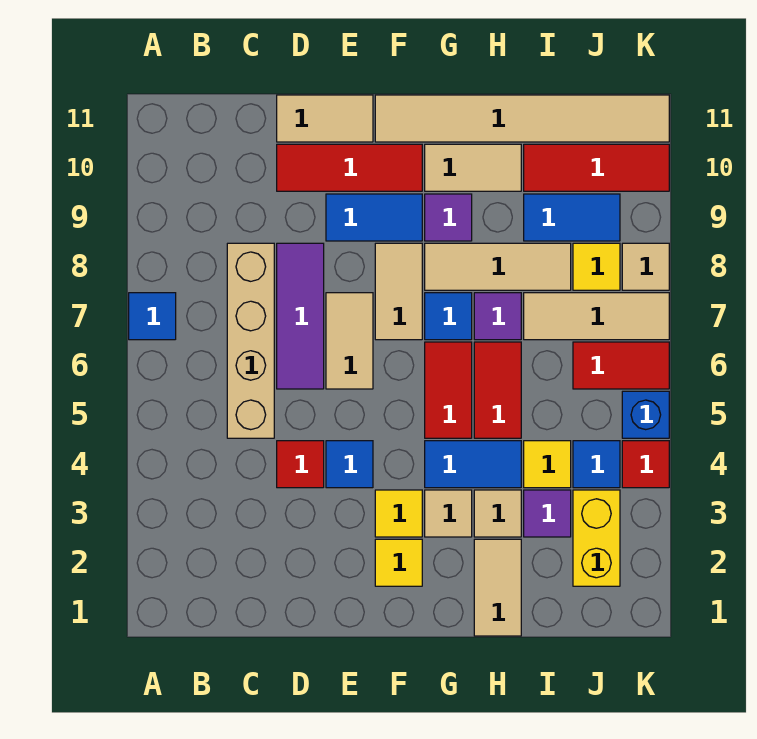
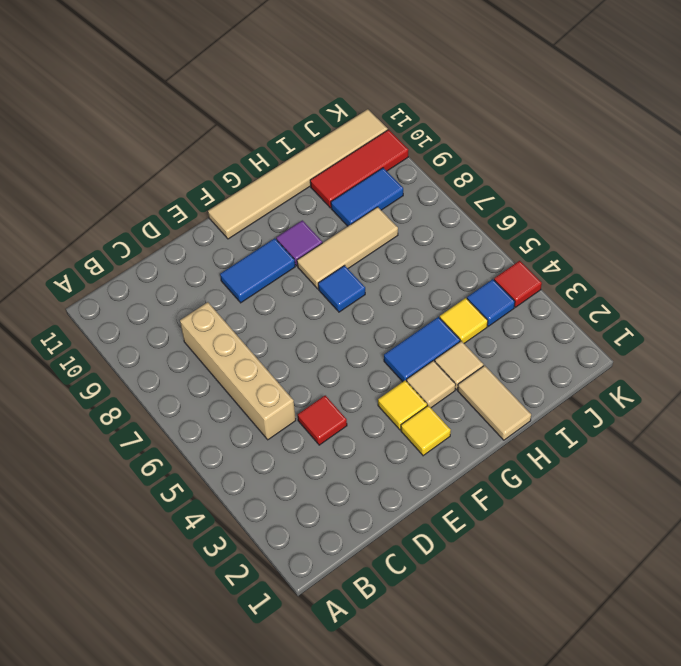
none -> blue 1x1 tile [129,293,176,340]
none -> purple 1x3 tile [277,243,324,389]
none -> red 1x3 tile [277,144,422,191]
none -> tan 1x2 tile [277,95,373,142]

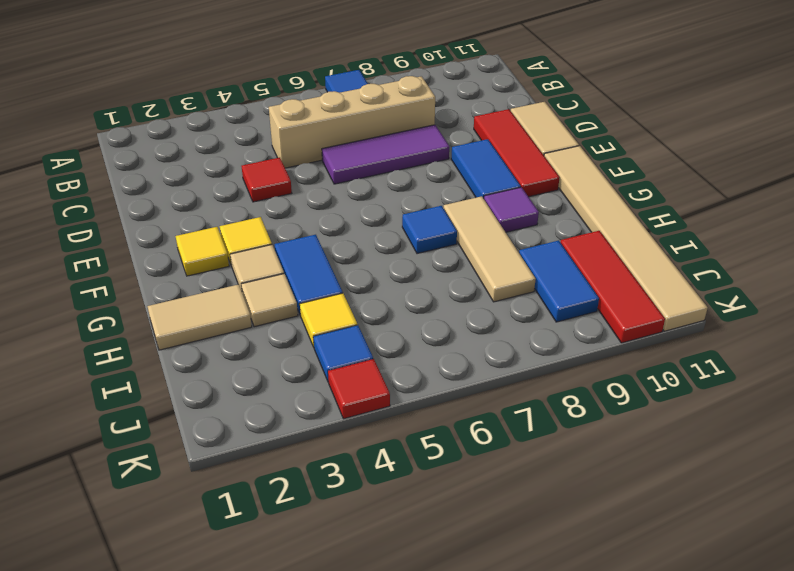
none -> blue 1x1 tile [326,441,373,488]
none -> tan 1x2 tile [326,293,373,389]
none -> tan 1x2 tile [375,243,422,340]
none -> red 1x2 tile [425,342,472,438]

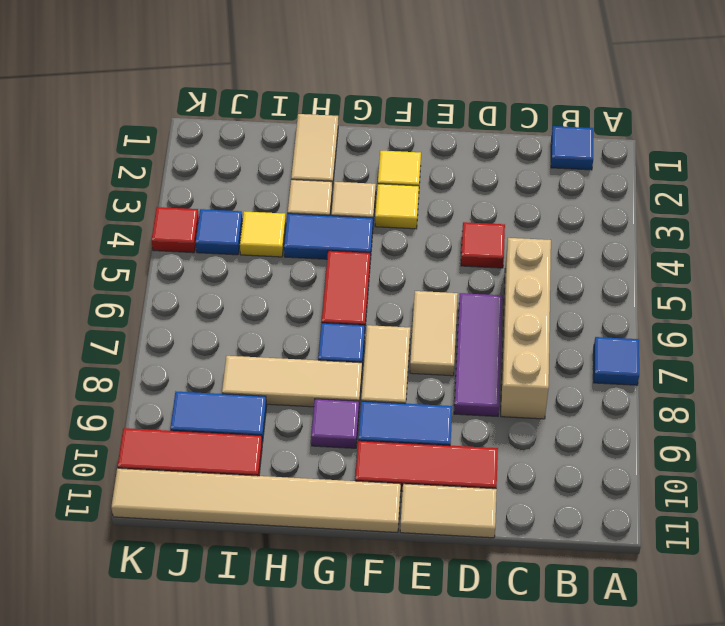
blue 1x1 tile [551,126,593,170] -> blue 1x1 tile moved to [326,441,373,488]
none -> tan 1x2 tile [425,144,521,191]
none -> red 1x2 tile [474,342,521,438]
none -> purple 1x1 tile [474,293,521,340]
none -> purple 1x1 tile [524,490,571,537]

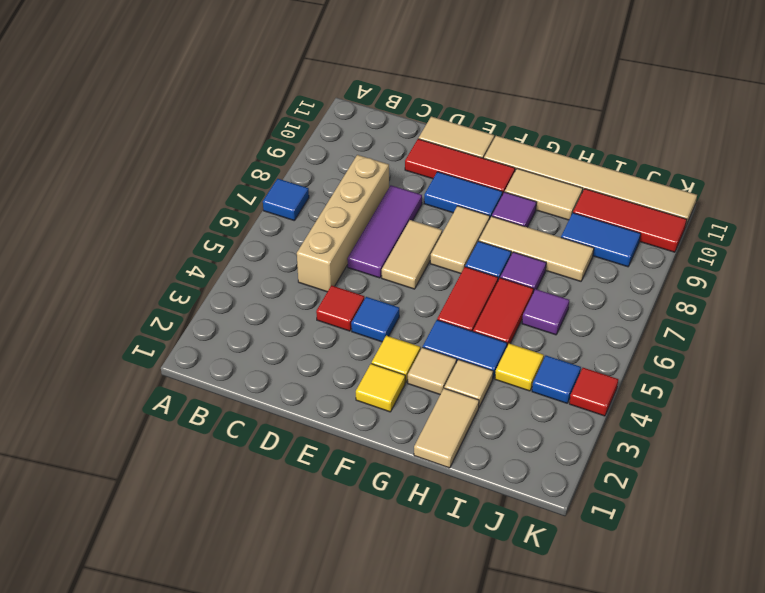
purple 1x1 tile [522,289,569,335] -> purple 1x1 tile moved to [524,490,571,537]
none -> tan 1x3 tile [524,293,669,340]
none -> yellow 1x2 brick [573,490,620,586]
none -> red 1x2 tile [573,342,669,389]
none -> yellow 1x1 tile [573,243,620,290]

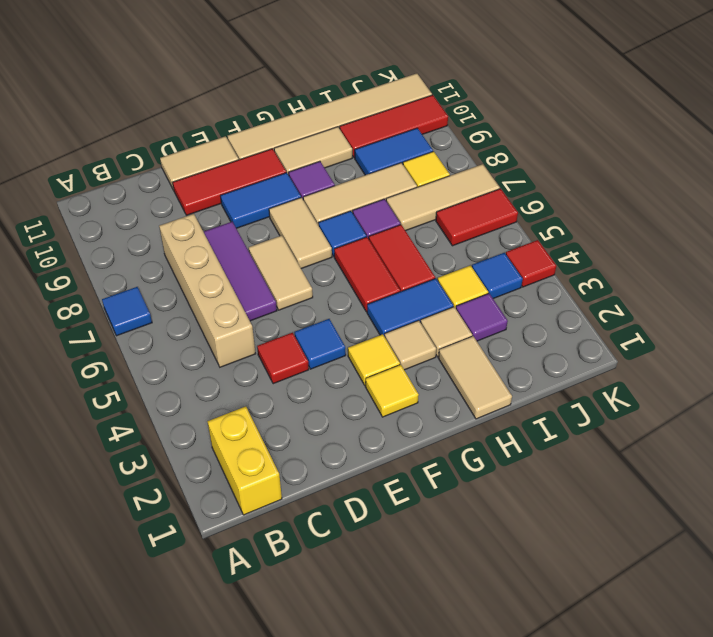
yellow 1x2 brick [207,406,282,515] -> yellow 1x2 brick moved to [573,490,620,586]
none -> blue 1x1 brick [622,391,669,438]
none -> tan 1x1 tile [622,243,669,290]

